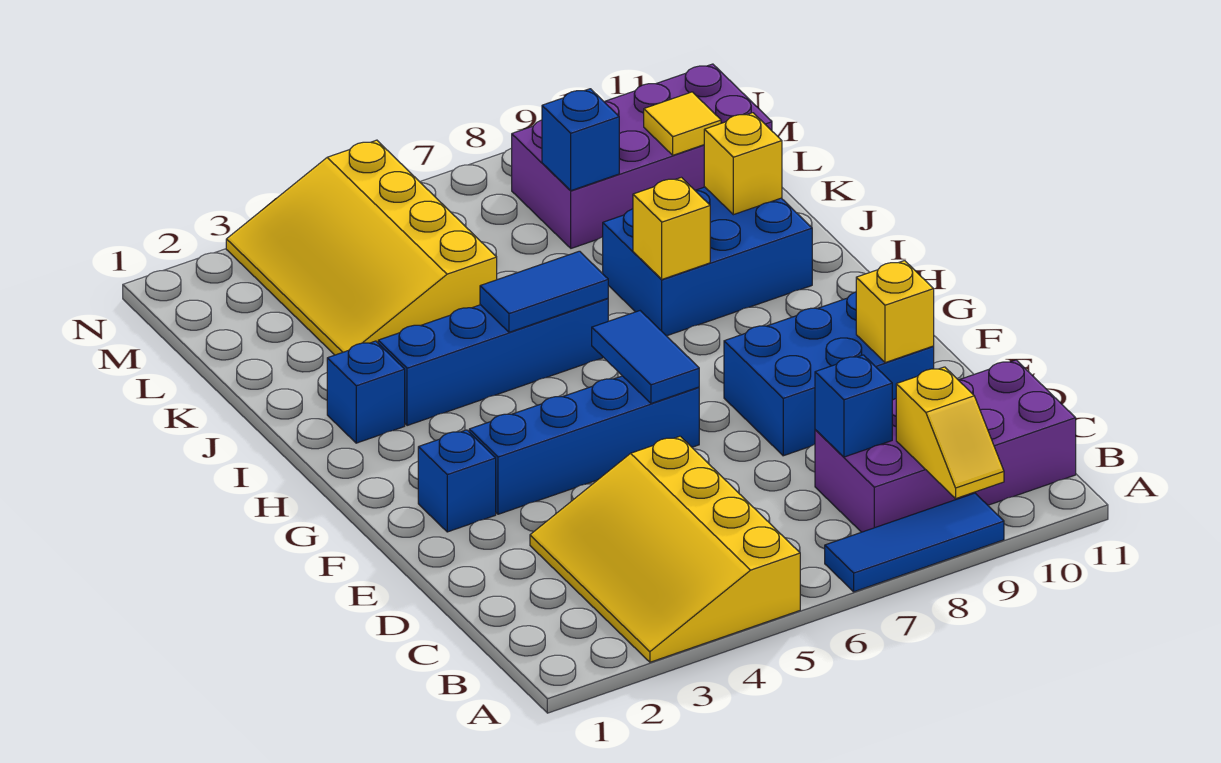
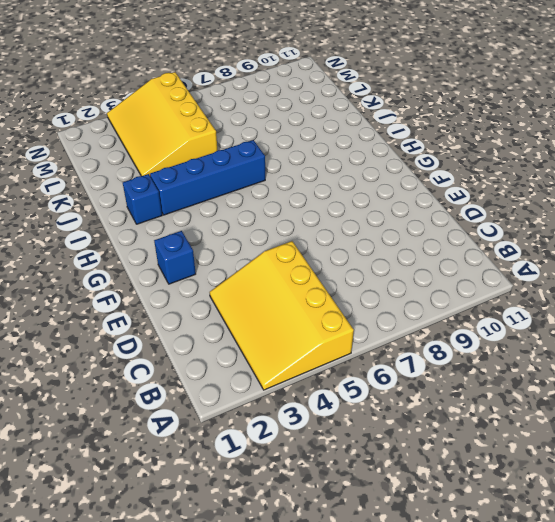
none -> blue 1x3 tile [825,493,1004,592]
none -> purple 2x4 brick [815,360,1076,532]
none -> blue 2x3 brick [724,292,934,456]

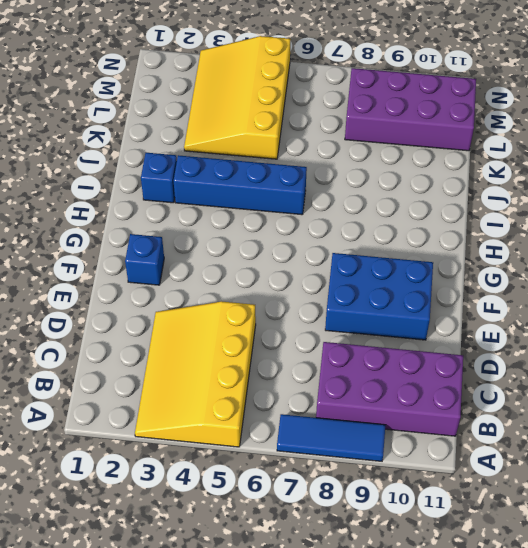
none -> blue 1x4 brick [469,376,699,514]
none -> blue 2x3 brick [603,187,812,336]
none -> yellow 1x2 slope [896,367,1004,498]

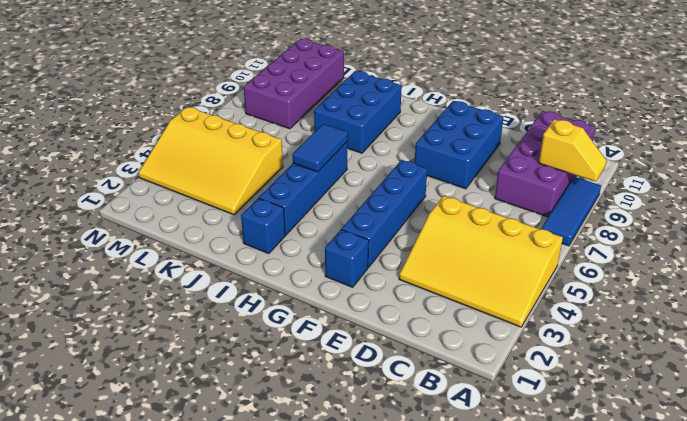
none -> blue 1x1 brick [815,355,892,457]
none -> yellow 1x1 brick [856,261,934,363]
none -> blue 1x2 tile [592,311,699,403]

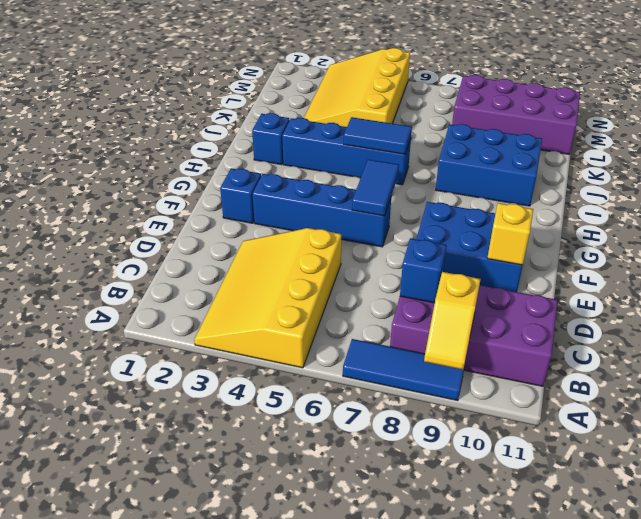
none -> yellow 1x1 brick [633,177,710,279]
none -> yellow 1x1 brick [704,113,782,215]
none -> blue 1x1 brick [542,89,619,191]

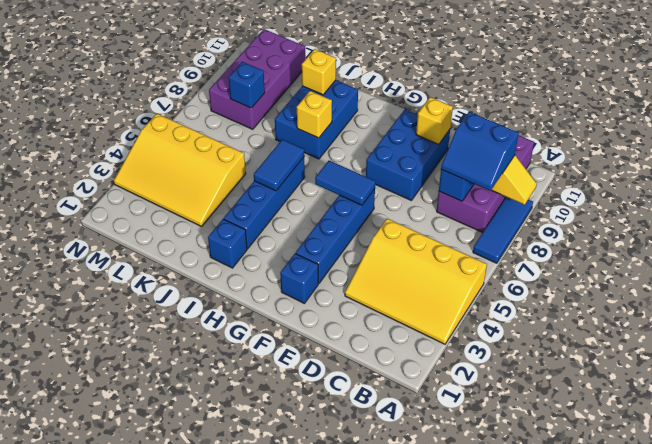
blue 2x2 slope [441,112,519,191] -> none
none -> yellow 1x1 tile [644,92,721,155]

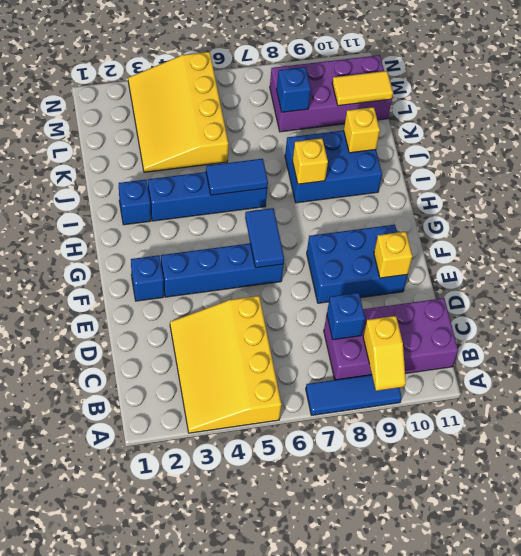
yellow 1x2 tile [332,71,393,106] -> yellow 1x1 tile [644,92,721,155]

